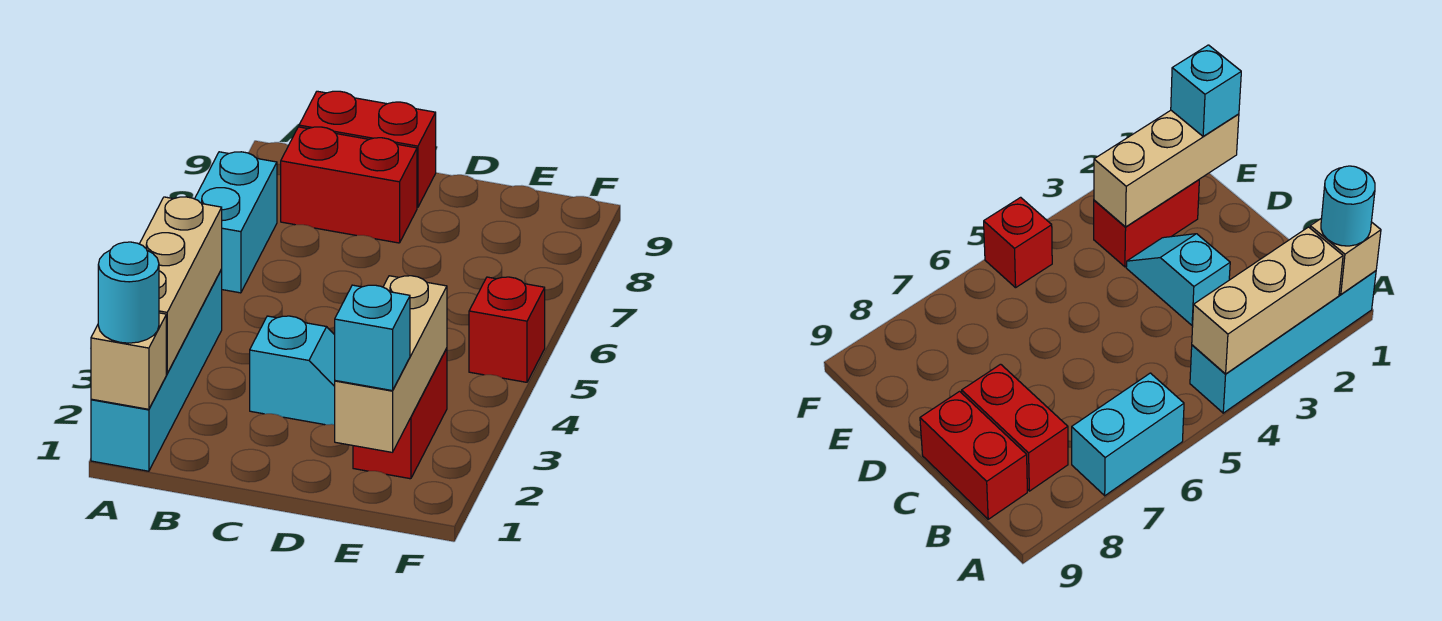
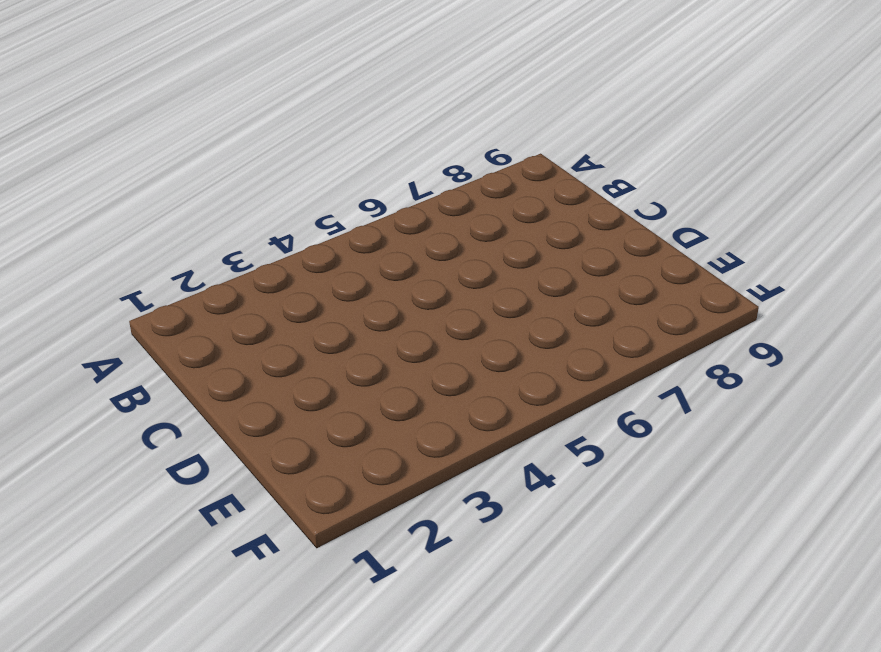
none -> cyan 1x4 brick [91,270,222,471]
none -> cyan 1x2 brick [195,152,277,293]
none -> red 1x2 brick [281,127,417,243]

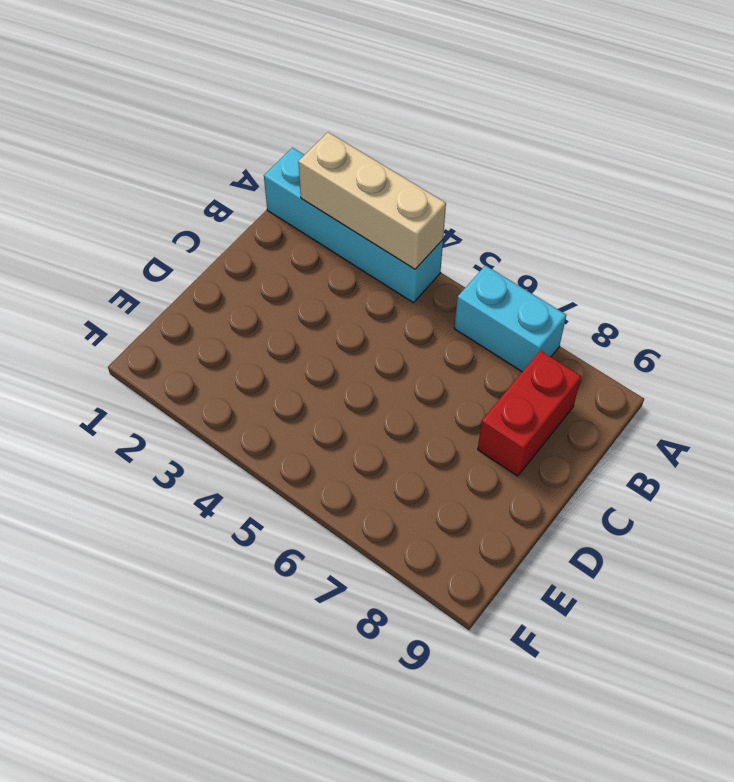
none -> red 1x2 brick [299,91,436,207]
none -> cyan 1x2 slope [250,316,335,425]
none -> red 1x2 brick [353,348,447,479]

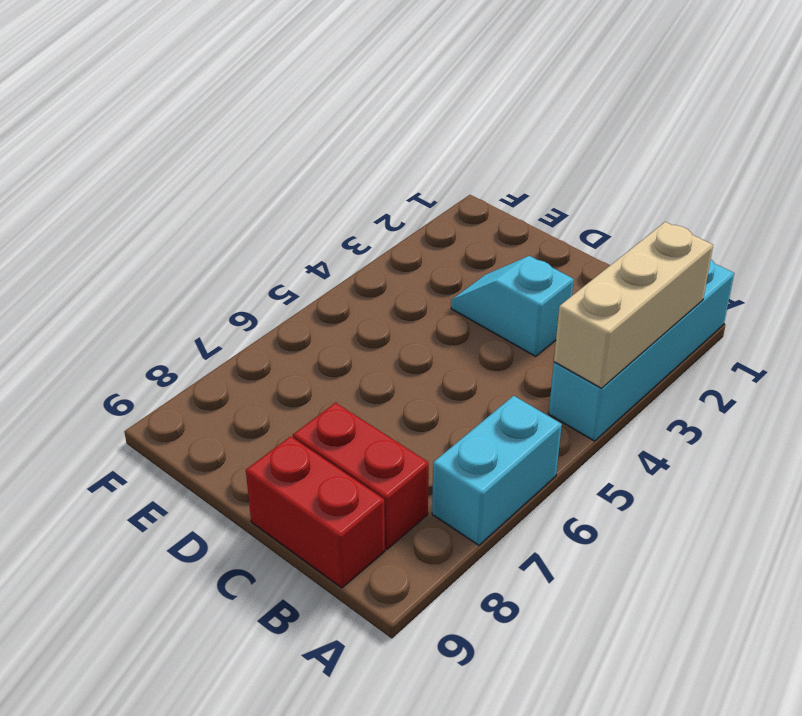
none -> red 1x2 brick [353,348,447,479]
none -> red 1x1 brick [469,277,545,382]
none -> tan 1x1 brick [91,313,166,409]

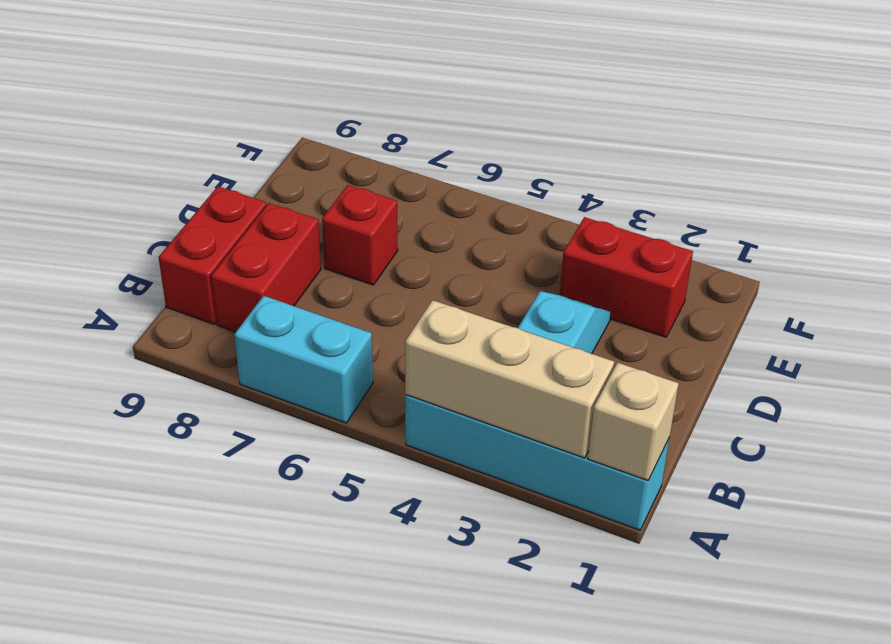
red 1x1 brick [322,185,398,285] -> red 1x1 brick moved to [469,277,545,382]
none -> tan 1x3 brick [335,276,447,452]
none -> cyan 1x1 round brick [98,242,159,343]
none -> cyan 1x1 brick [335,285,410,391]

